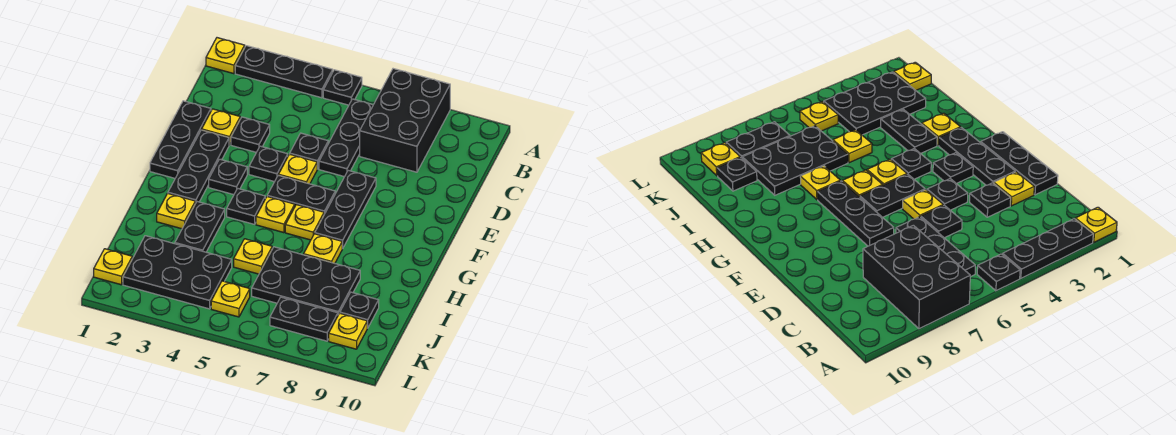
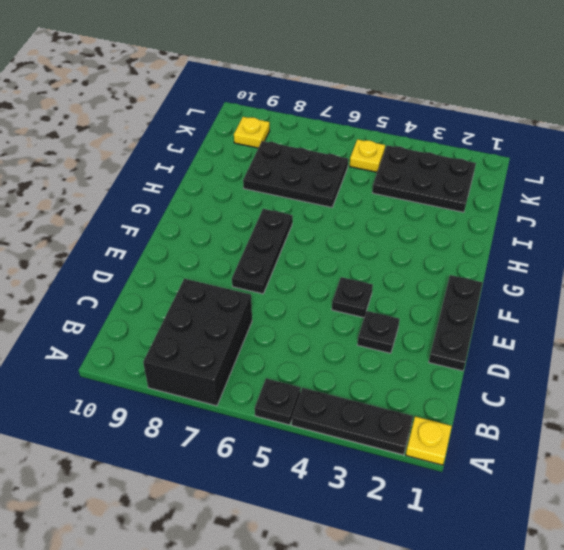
none -> black 1x3 plate [319,99,373,177]
none -> yellow 1x1 plate [202,109,240,145]
none -> black 1x1 plate [290,133,328,169]

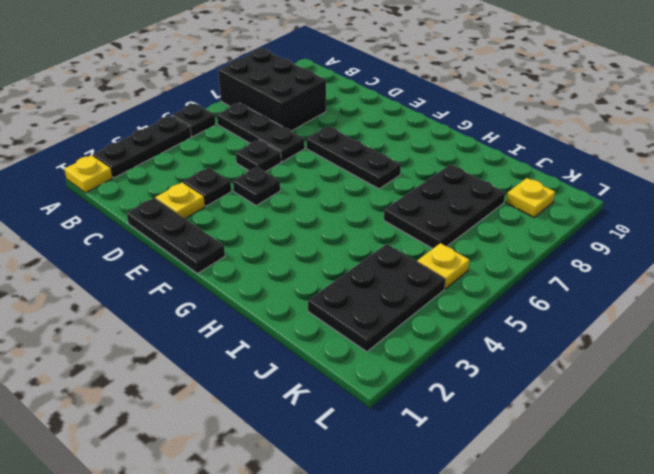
none -> black 1x3 plate [168,130,229,204]
none -> yellow 1x1 plate [279,154,317,184]
none -> black 1x1 plate [209,159,247,195]

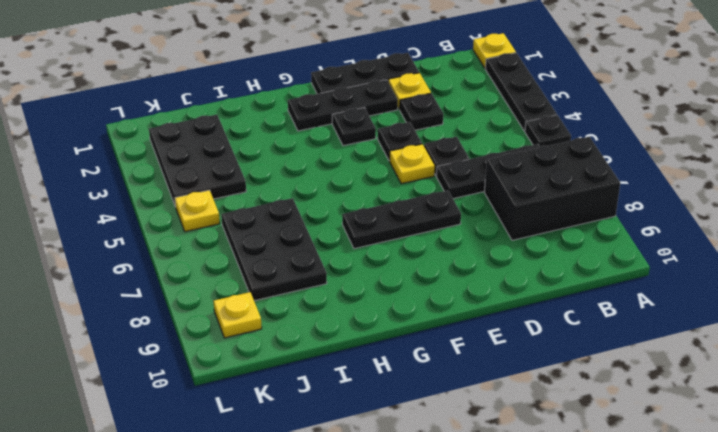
none -> black 1x2 plate [267,175,335,214]
none -> black 1x1 plate [227,188,265,224]
none -> yellow 1x1 plate [256,197,295,233]

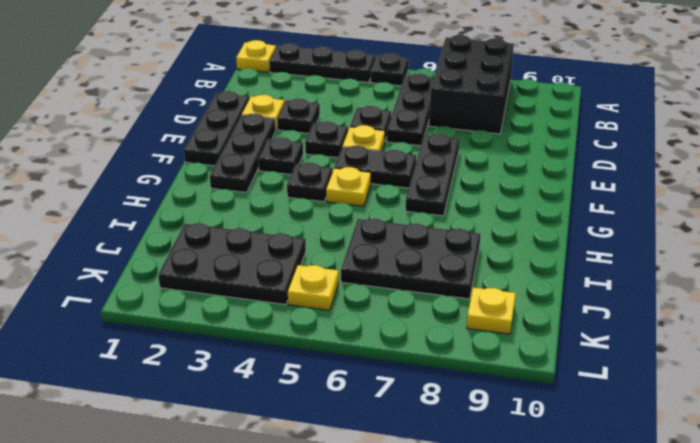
none -> yellow 1x1 plate [285,205,324,240]
none -> yellow 1x1 plate [157,193,195,229]
none -> black 1x2 plate [175,202,225,252]

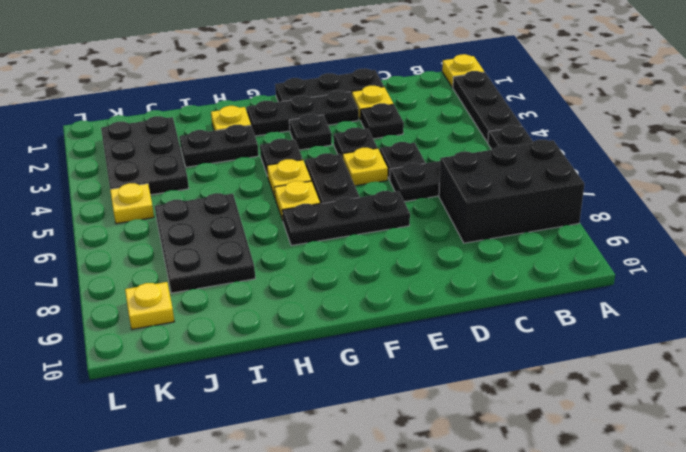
none -> yellow 1x1 plate [304,234,343,263]
none -> yellow 1x1 plate [234,239,272,274]
none -> black 1x1 plate [340,292,379,328]

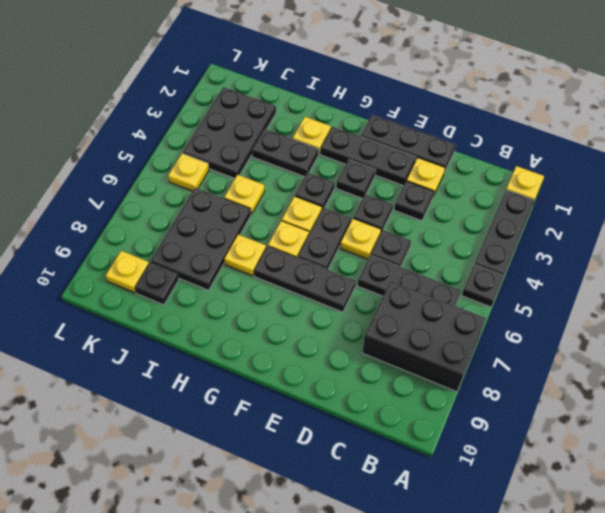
none -> yellow 1x1 plate [94,249,132,285]
none -> black 1x2 plate [270,297,338,341]

